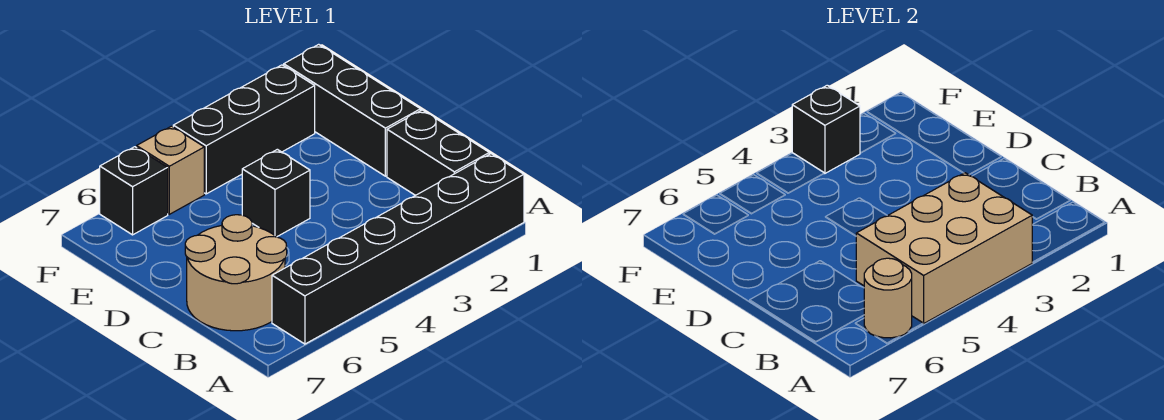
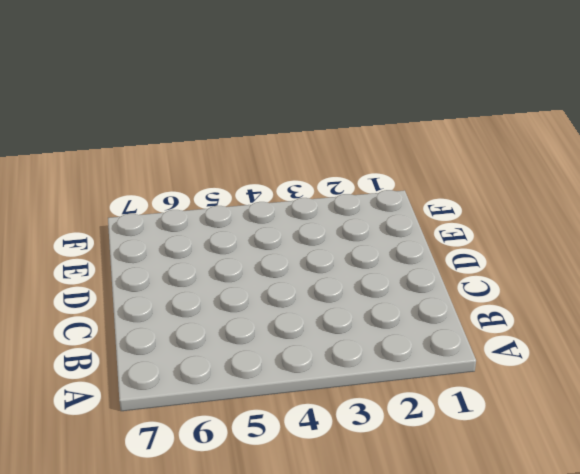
none -> black 1x6 brick [272,154,524,344]
none -> black 1x2 brick [387,110,489,195]

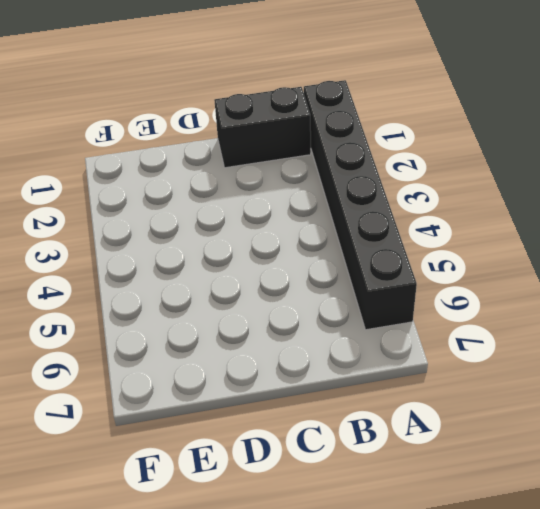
none -> tan 2x2 round brick [185,215,287,331]
none -> black 1x3 brick [284,44,421,176]

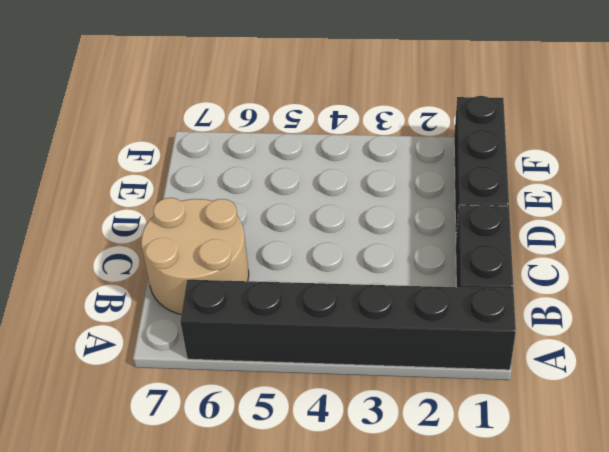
none -> black 1x1 brick [242,149,310,237]
none -> black 1x3 brick [173,65,315,194]

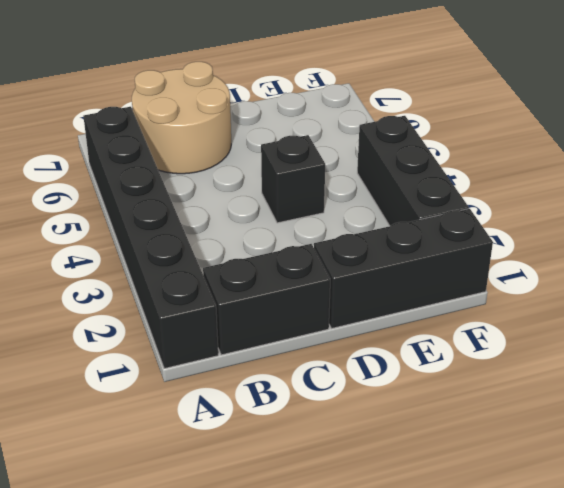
none -> tan 1x1 brick [137,126,204,214]
none -> black 1x1 brick [100,147,168,235]

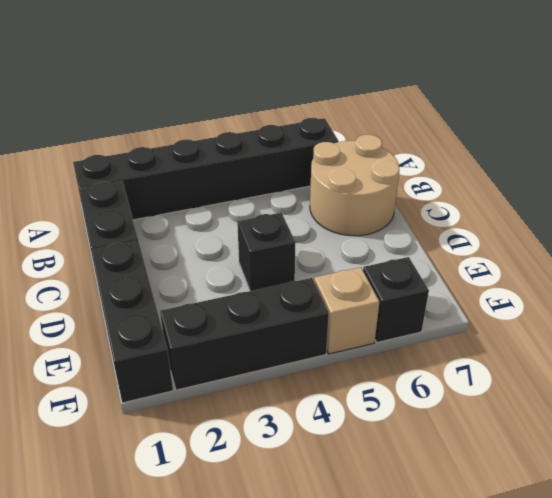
none -> tan 2x3 brick [856,173,1032,323]
none -> tan 1x1 round brick [864,258,912,338]

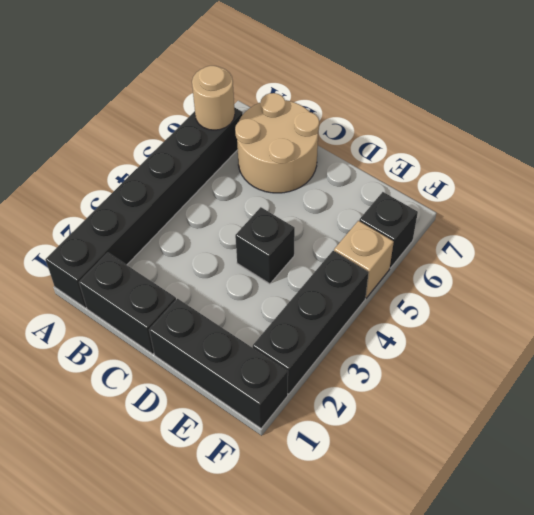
none -> tan 2x3 brick [856,173,1032,323]
none -> black 1x1 brick [792,85,860,173]

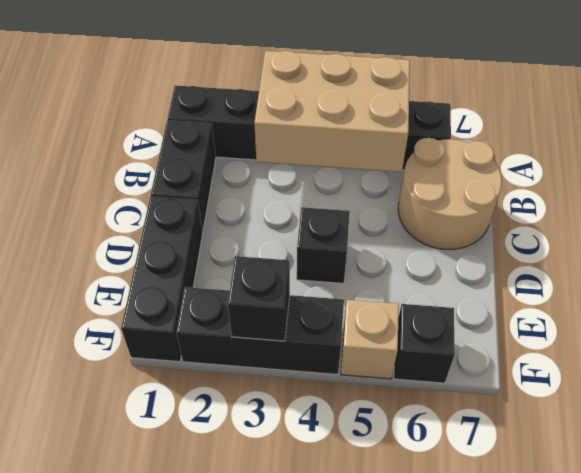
none -> tan 1x1 round brick [864,258,912,338]

